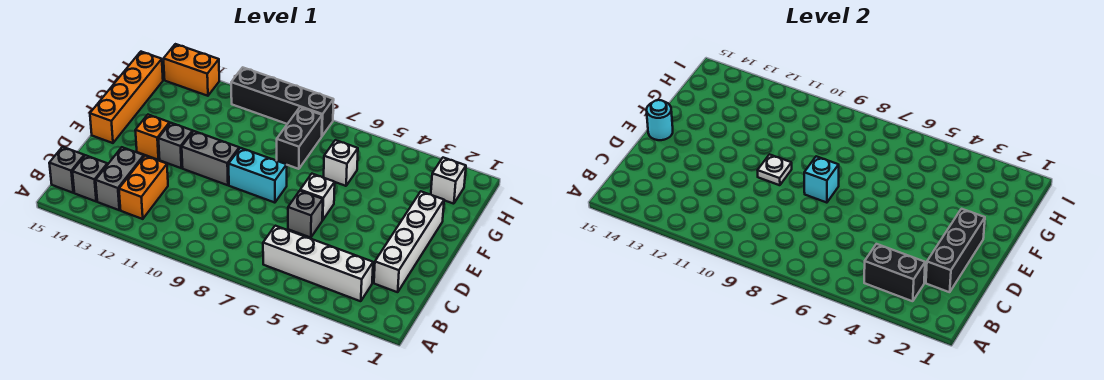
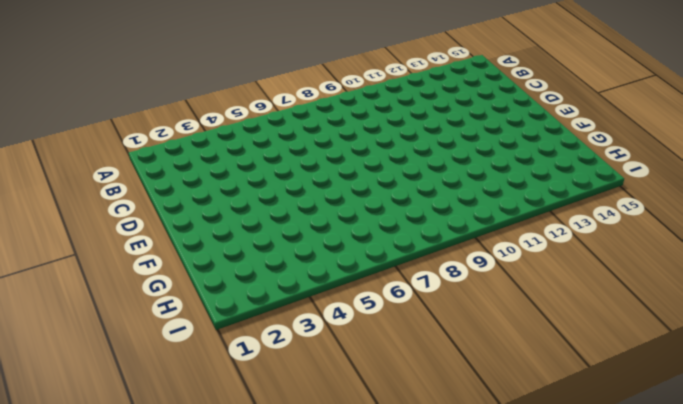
none -> white 1x4 brick [263,226,373,301]
none -> orange 1x2 brick [119,156,168,219]
none -> grey 1x2 brick [96,147,144,210]

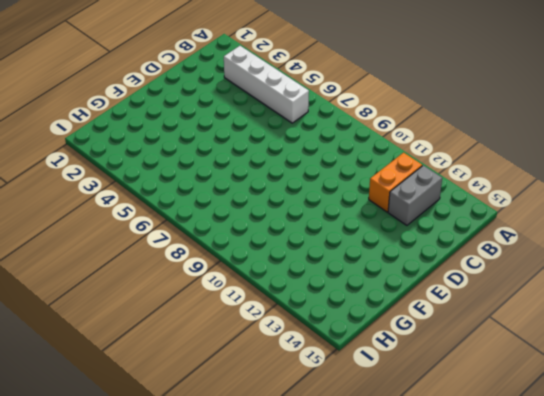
none -> grey 1x1 brick [72,155,107,201]
none -> grey 1x1 brick [49,147,84,193]
none -> white 1x4 brick [374,192,444,292]

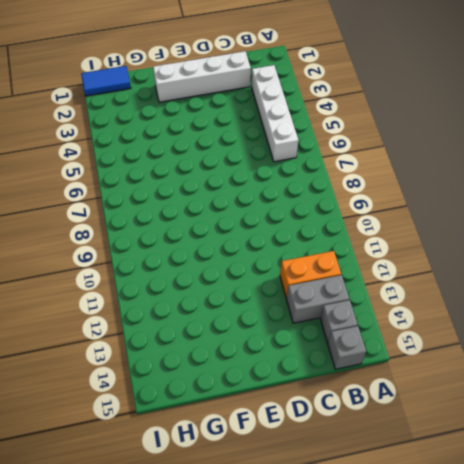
blue 1x2 tile [81,66,131,96] -> none
none -> grey 1x1 brick [288,191,323,238]
none -> white 1x1 brick [300,174,335,220]
none -> cyan 1x2 brick [229,148,287,203]

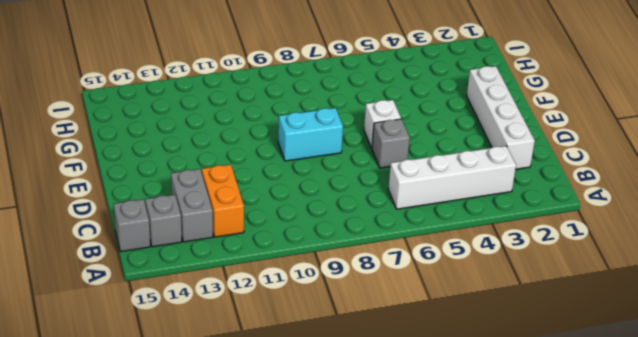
none -> grey 1x2 brick [182,131,239,185]
none -> grey 1x1 brick [158,123,193,168]
none -> orange 1x1 brick [135,115,170,160]

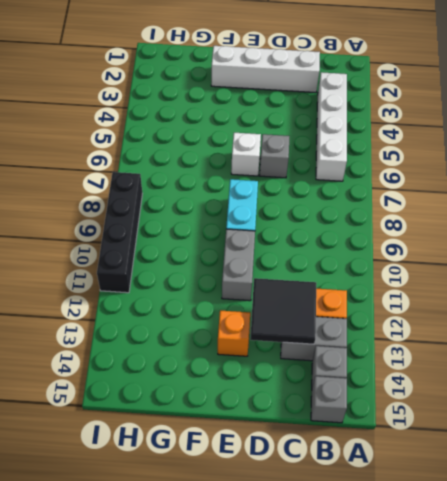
black 2x2 tile [250,278,316,344] -> none
none -> grey 1x1 brick [158,123,193,168]
none -> orange 1x4 brick [90,52,163,143]
none -> white 1x1 brick [324,140,358,186]

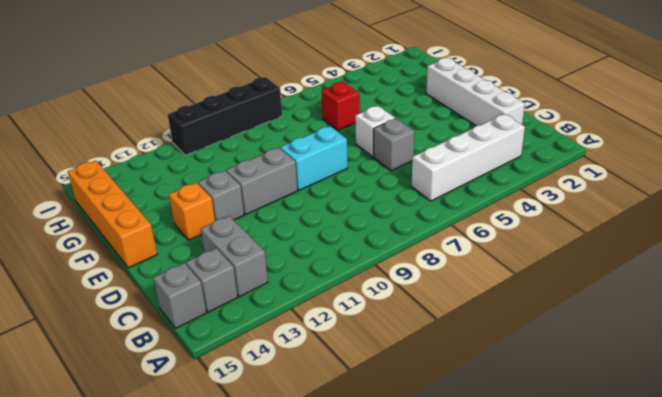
red 1x1 brick [321,82,360,131] -> white 1x1 brick [324,140,358,186]
none -> orange 1x2 brick [119,156,168,219]
none -> black 1x2 brick [277,107,322,169]
none -> white 1x1 brick [431,158,466,204]

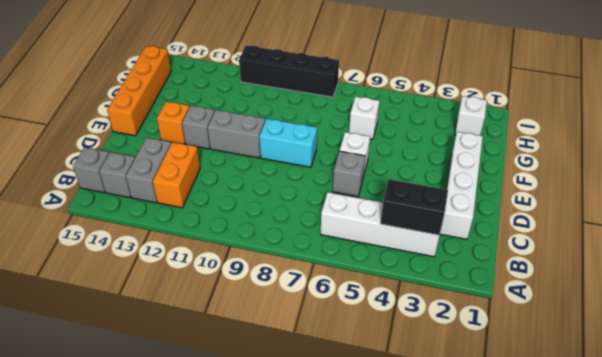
none -> black 1x2 brick [277,107,322,169]
none -> orange 1x2 brick [164,44,219,96]
none -> black 1x3 brick [926,209,985,292]

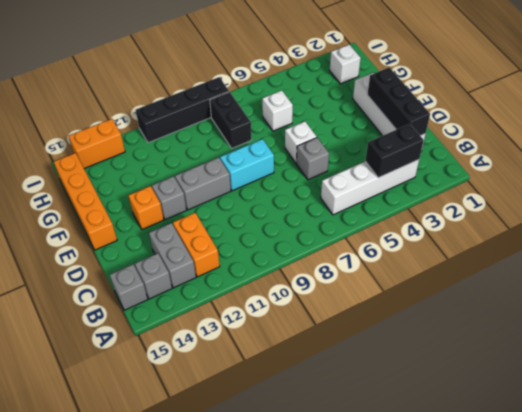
none -> cyan 1x1 brick [804,156,839,203]
none -> white 1x1 plate [758,154,792,185]
none -> cyan 1x1 round brick [647,100,673,140]

